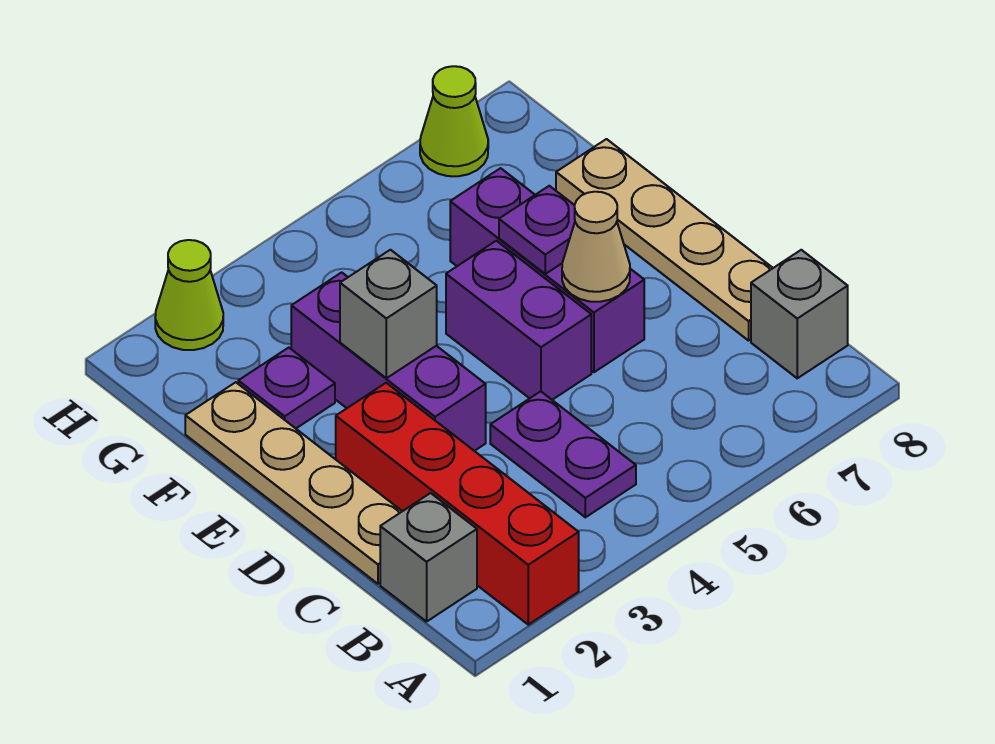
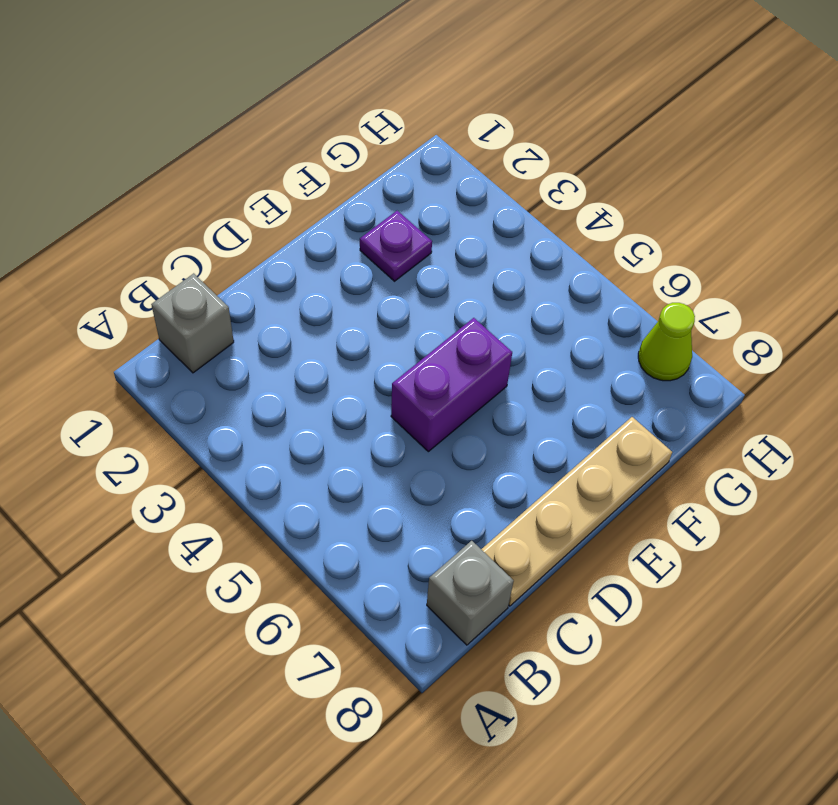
none -> red 1x4 brick [336,383,579,625]
none -> purple 1x2 plate [490,391,636,517]
none -> tan 1x4 plate [185,382,402,584]

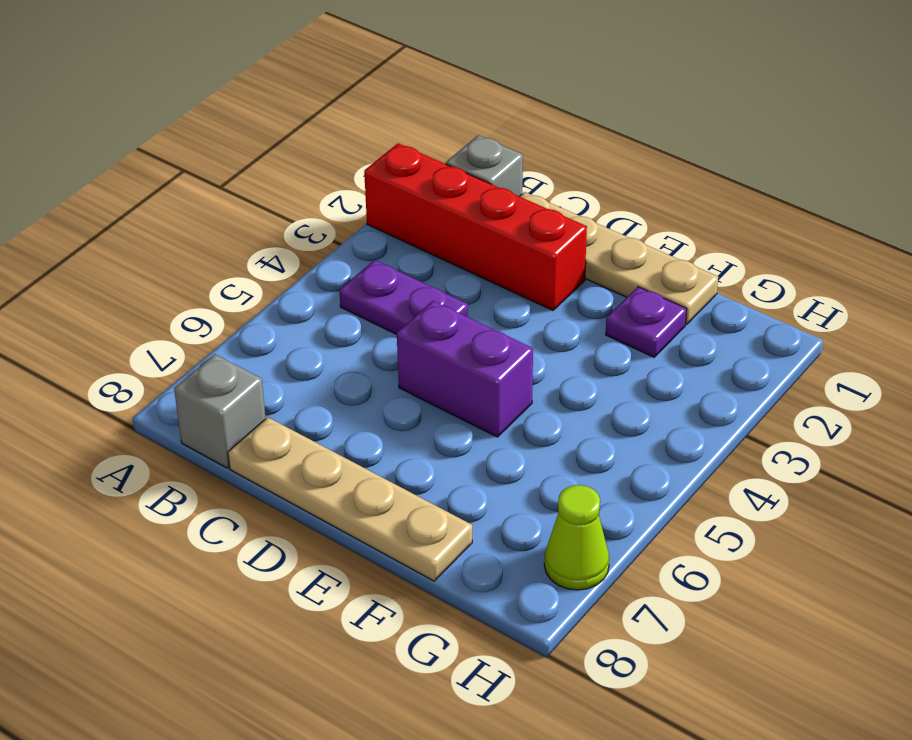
none -> purple 1x3 brick [291,272,486,451]
none -> purple 1x3 brick [450,168,644,372]
none -> lime 1x1 cone [155,240,223,350]

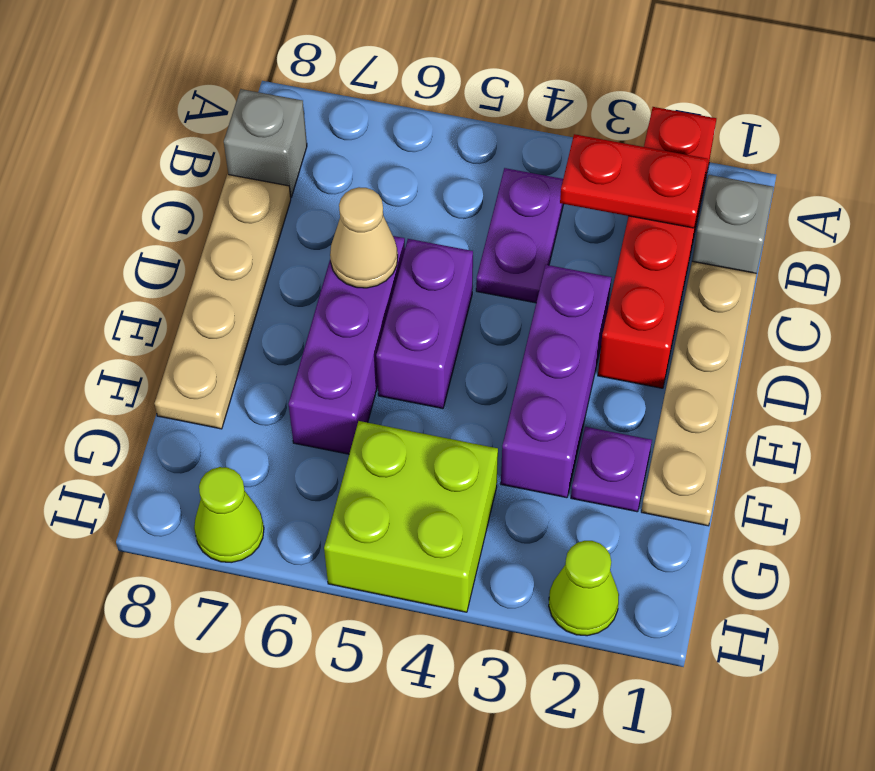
red 1x2 plate [560,134,708,228] -> none
lime 2x2 brick [324,421,498,612] -> none
none -> grey 1x1 brick [340,250,437,378]
none -> purple 1x1 plate [499,186,575,274]

